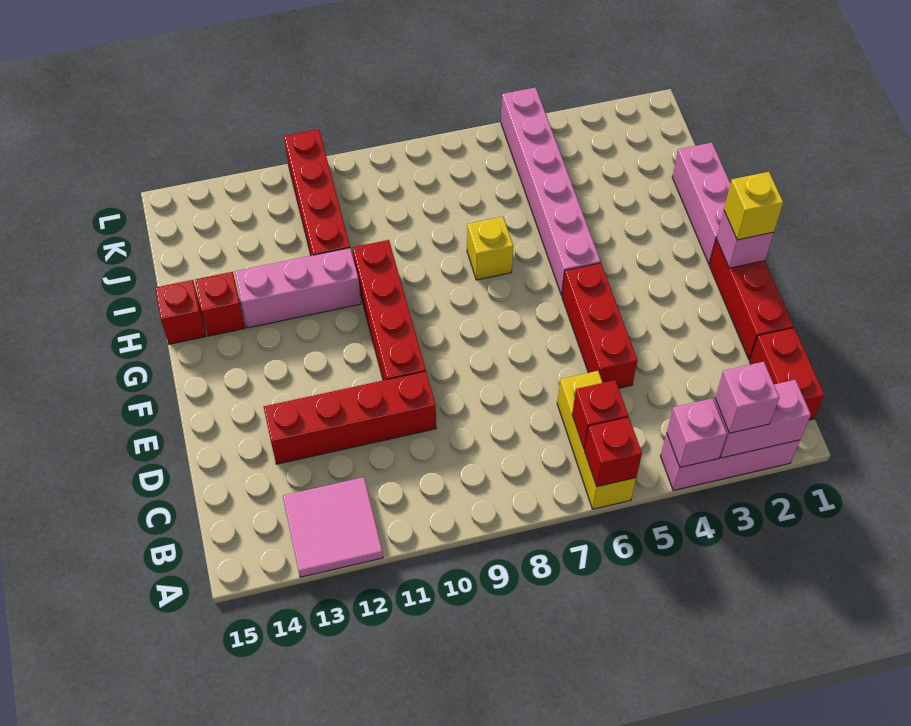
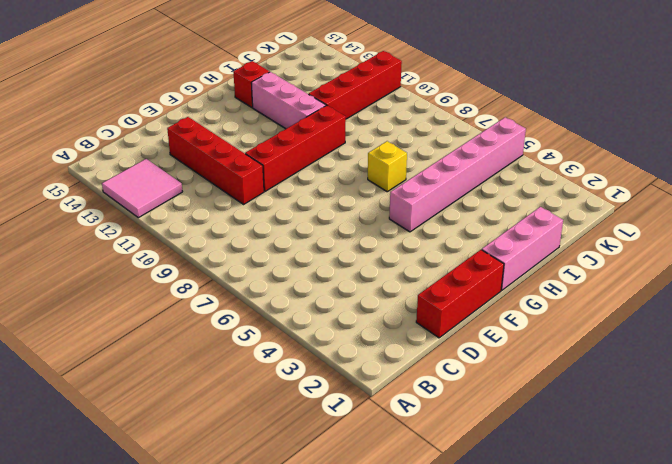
none -> pink 1x3 brick [661,433,800,490]
none -> yellow 1x3 brick [557,371,636,509]
none -> red 1x2 brick [749,328,824,420]

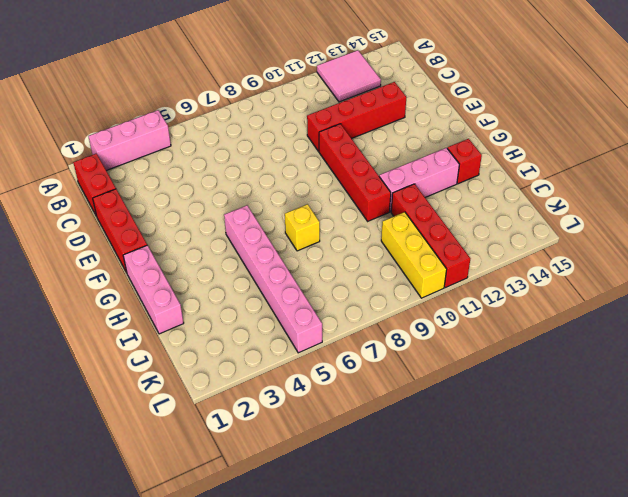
yellow 1x3 brick [381,212,447,298] -> yellow 1x3 brick moved to [557,371,636,509]
none -> red 1x3 brick [562,263,637,388]
none -> red 1x1 brick [155,280,206,344]
none -> pink 1x2 brick [714,380,811,458]

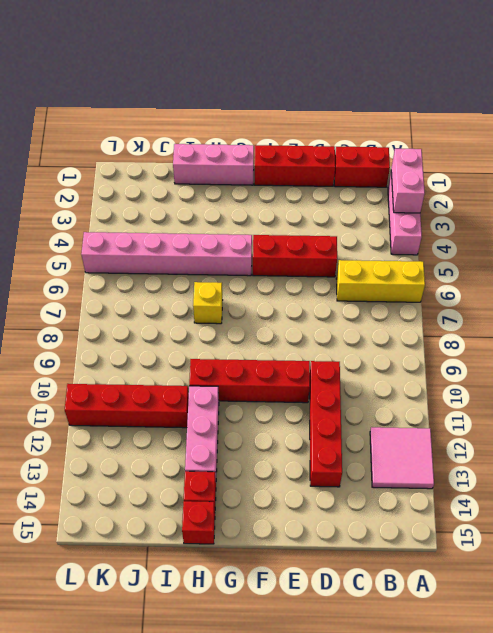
none -> pink 1x1 brick [667,398,727,467]
none -> red 1x1 brick [585,417,642,487]
none -> red 1x1 brick [572,380,628,449]

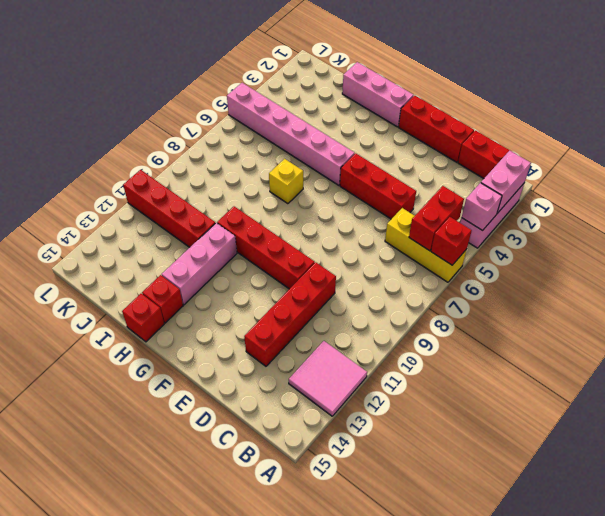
red 1x2 brick [409,186,464,251] -> red 1x1 brick [572,380,628,449]
none -> pink 1x1 brick [716,211,774,268]
none -> pink 1x1 brick [715,362,779,433]
none -> yellow 1x1 brick [724,172,783,240]

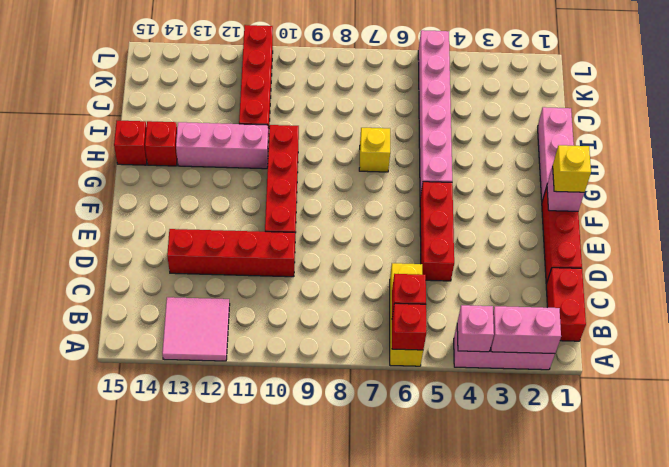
none -> pink 1x1 brick [715,362,779,433]

